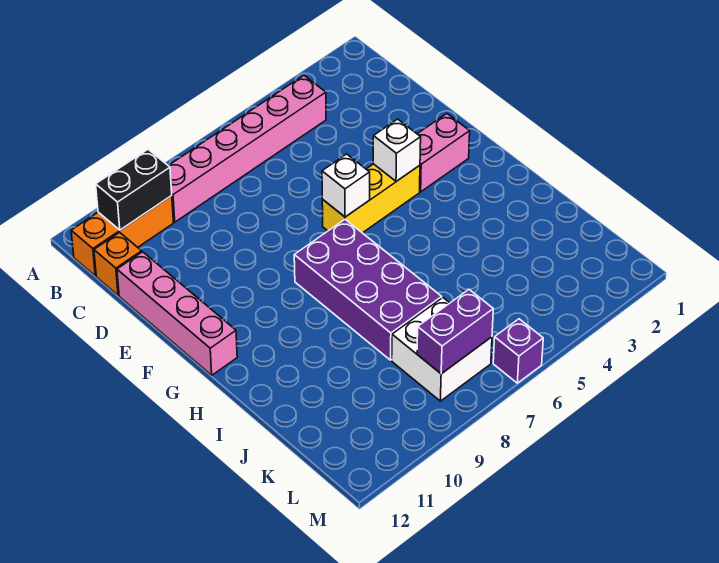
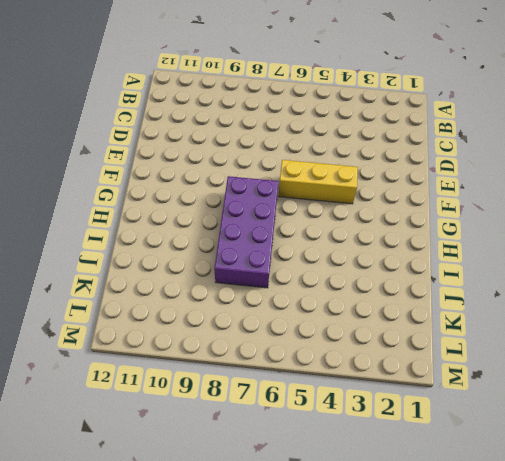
none -> pink 1x6 brick [168,76,326,222]
none -> orange 1x3 brick [71,196,174,276]
none -> orange 1x1 brick [94,232,142,295]

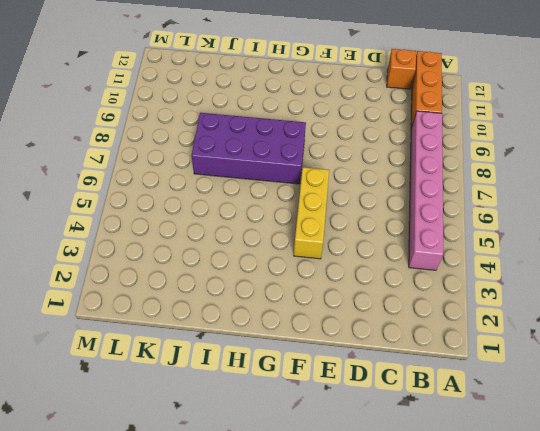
none -> pink 1x4 brick [117,252,237,375]
none -> pink 1x2 brick [418,114,470,192]
none -> white 2x2 brick [392,298,492,401]

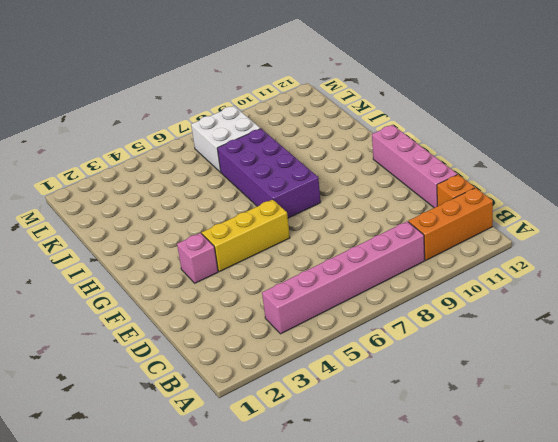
pink 1x1 brick [177,233,218,283] -> pink 1x2 brick [418,114,470,192]
none -> purple 1x1 brick [493,319,543,383]
none -> black 1x2 brick [96,150,172,230]
none -> white 1x1 brick [373,119,421,181]

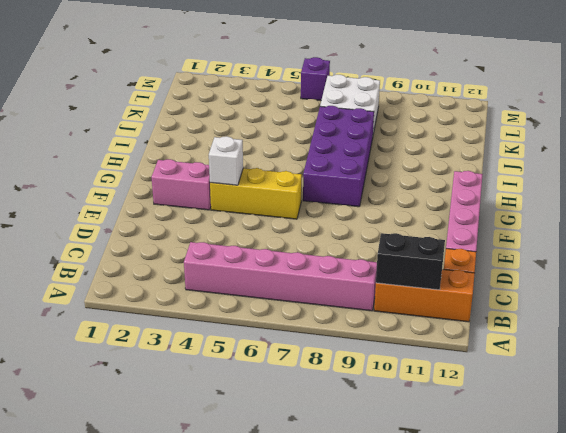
none -> white 1x1 brick [322,154,370,217]
none -> purple 1x2 brick [417,290,493,374]

